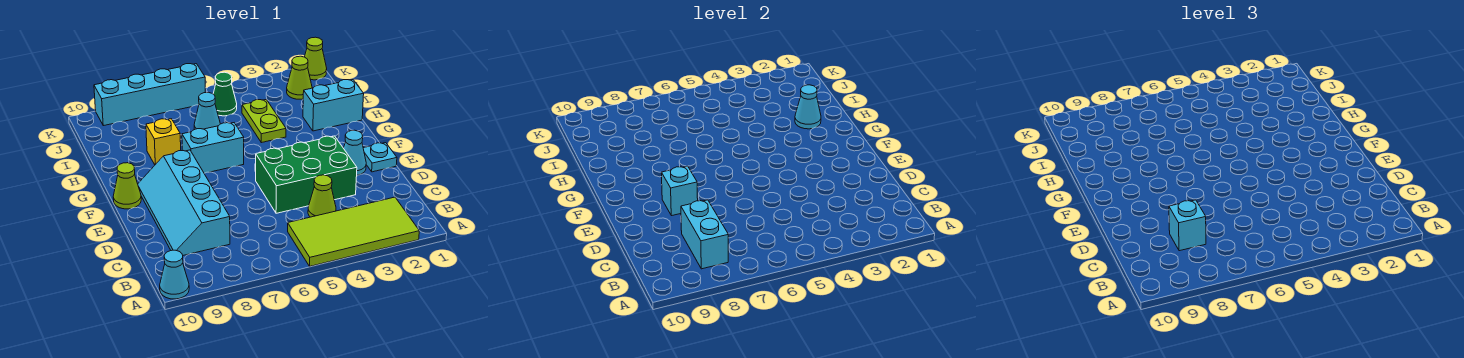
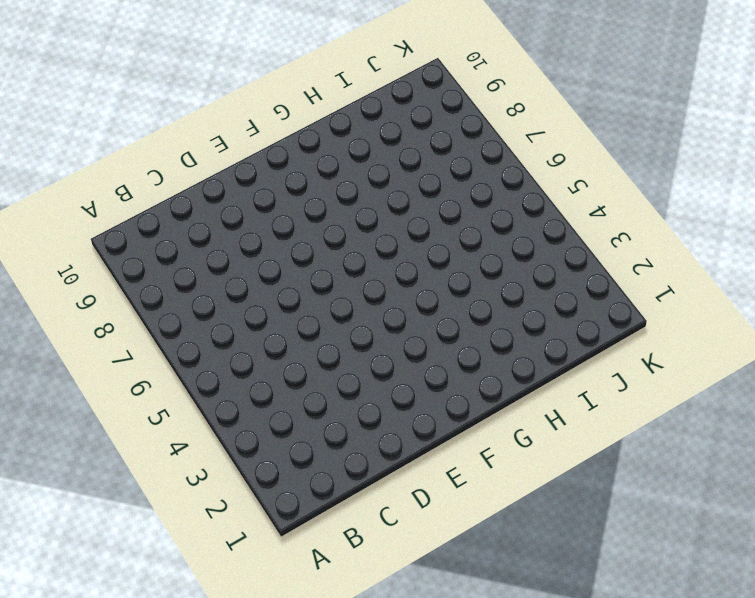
none -> lime 2x4 tile [288,197,419,266]
none -> cyan 1x1 cone [160,250,189,299]
none -> lime 1x1 cone [308,175,336,217]

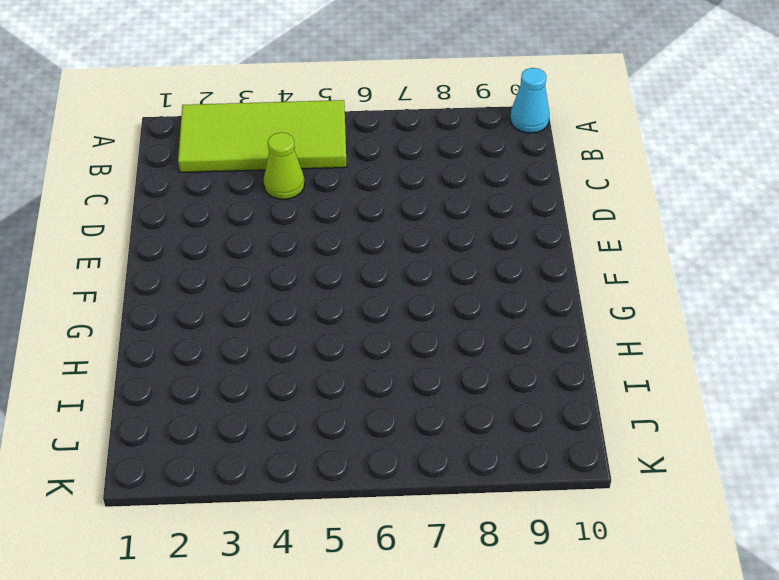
none -> cyan 2x4 slope [138,150,230,255]
none -> green 2x3 brick [256,136,357,213]
none -> cyan 1x1 plate [363,143,397,172]

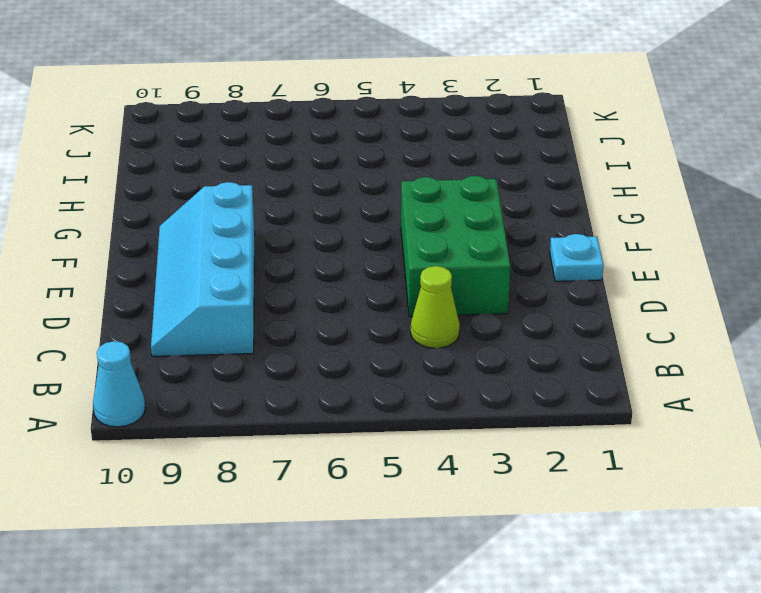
green 2x3 brick [401,176,510,317] -> green 2x3 brick turned to [256,136,357,213]
none -> lime 2x4 tile [288,197,419,266]
none -> cyan 1x1 cone [344,130,366,175]
none -> lime 1x1 cone [113,163,141,209]

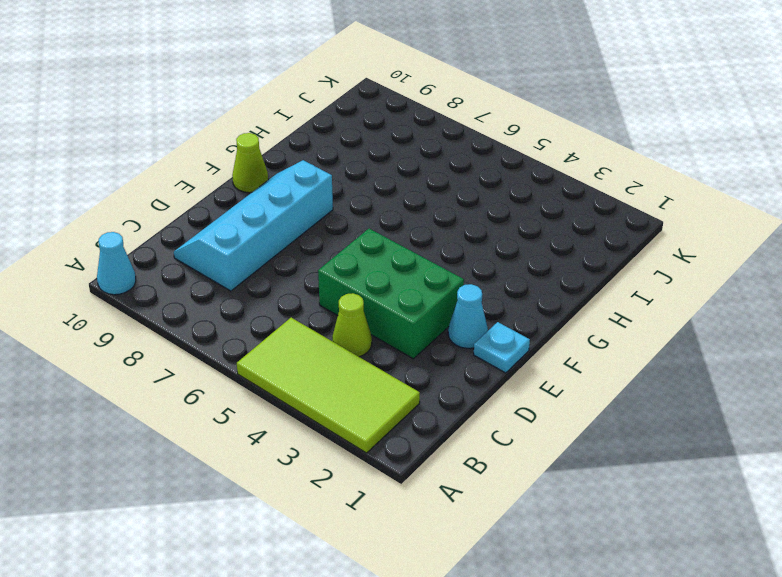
none -> cyan 1x2 brick [182,123,244,173]
none -> cyan 1x2 brick [303,80,364,131]
none -> lime 1x2 plate [242,100,286,143]

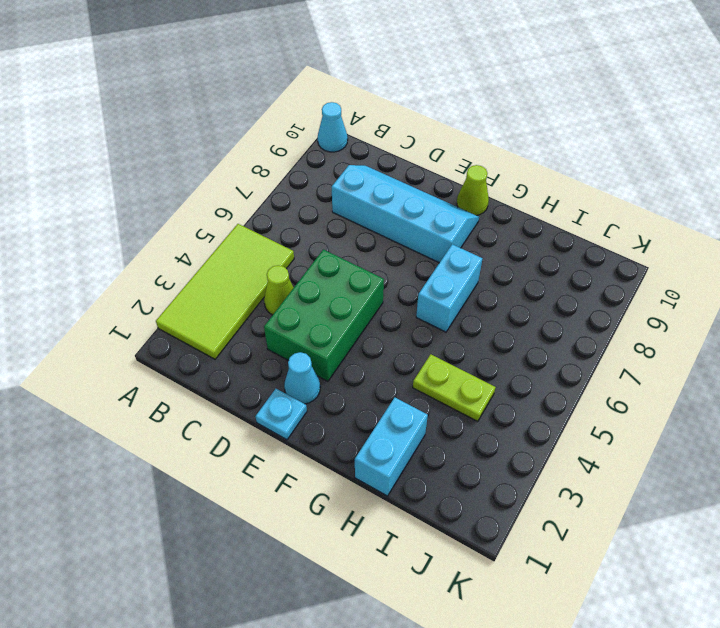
none -> yellow 1x1 brick [146,119,181,165]
none -> cyan 1x1 cone [194,92,220,130]
none -> lime 1x1 cone [287,56,312,99]

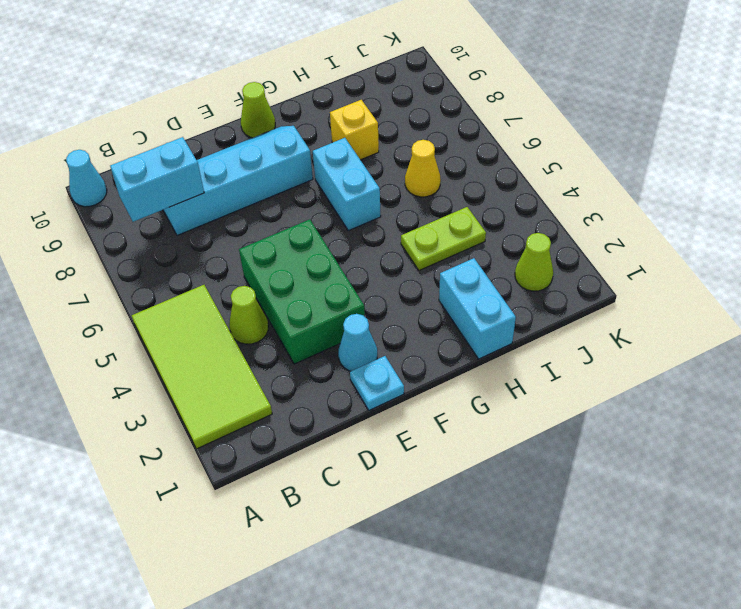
yellow 1x1 cone [405,140,441,197] -> cyan 1x1 cone [194,92,220,130]
none -> green 1x1 cone [213,72,237,116]
none -> lime 1x1 cone [305,37,327,80]
none -> cyan 1x4 brick [94,64,205,126]

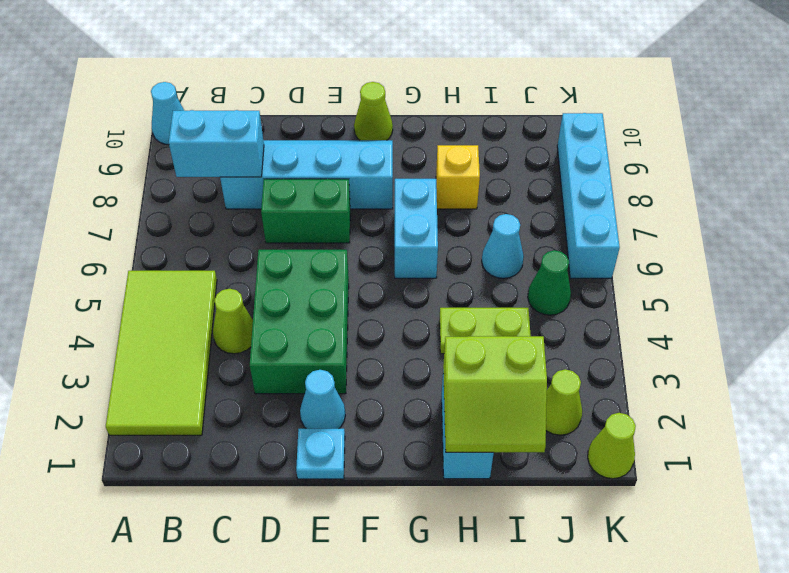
green 1x2 brick [261,179,350,243] -> none
lime 2x2 slope [443,336,547,453] -> cyan 1x1 cone [795,85,821,129]
none -> cyan 1x1 brick [661,166,698,216]
none -> cyan 1x1 brick [1169,200,1206,251]

